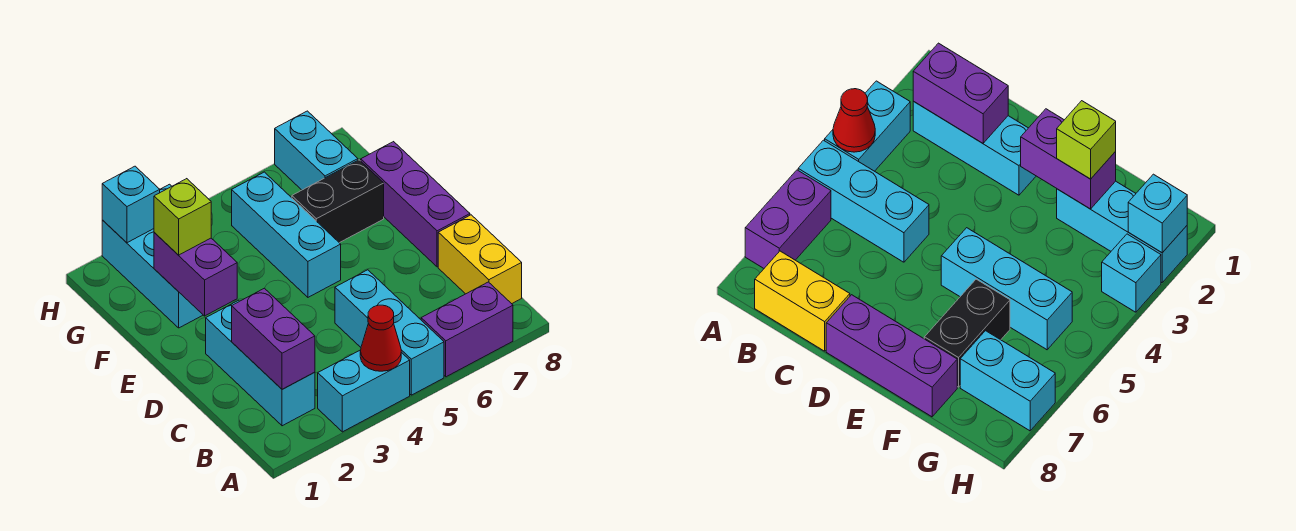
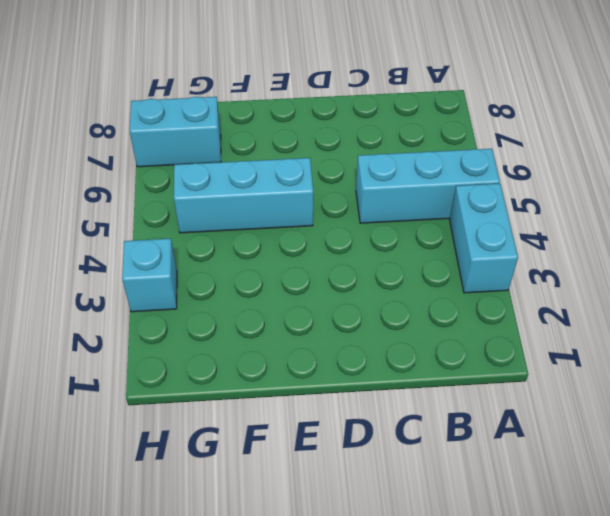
none -> purple 1x2 brick [421,282,513,377]
none -> cyan 1x3 brick [206,300,315,426]
none -> yellow 1x2 brick [438,215,522,304]

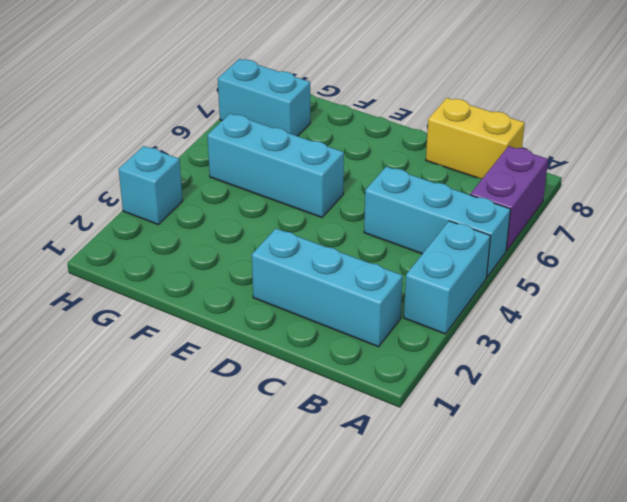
none -> purple 1x3 brick [361,142,470,267]
none -> cyan 1x3 brick [102,220,203,328]
none -> black 1x2 brick [292,160,384,243]

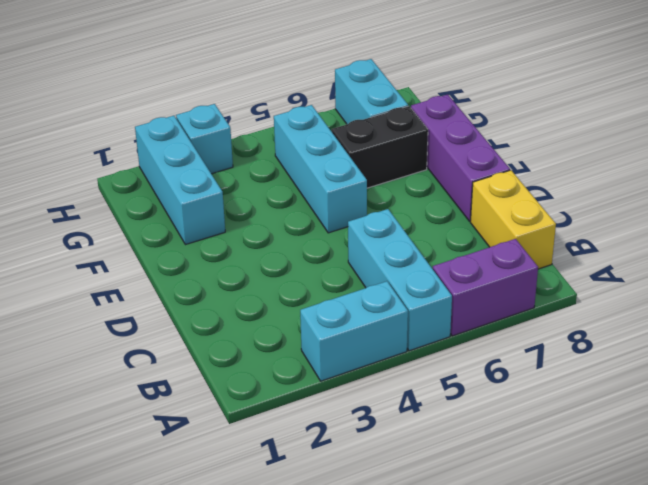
none -> cyan 1x3 brick [206,300,315,426]
none -> red 1x1 cone [360,305,401,371]
none -> purple 1x2 brick [232,288,315,389]

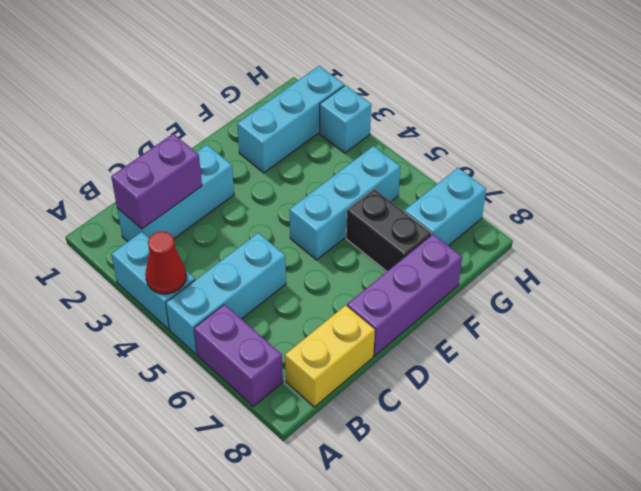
none -> purple 1x2 brick [154,232,237,316]
none -> cyan 1x1 brick [102,166,160,243]
none -> lime 1x1 brick [154,179,211,255]

